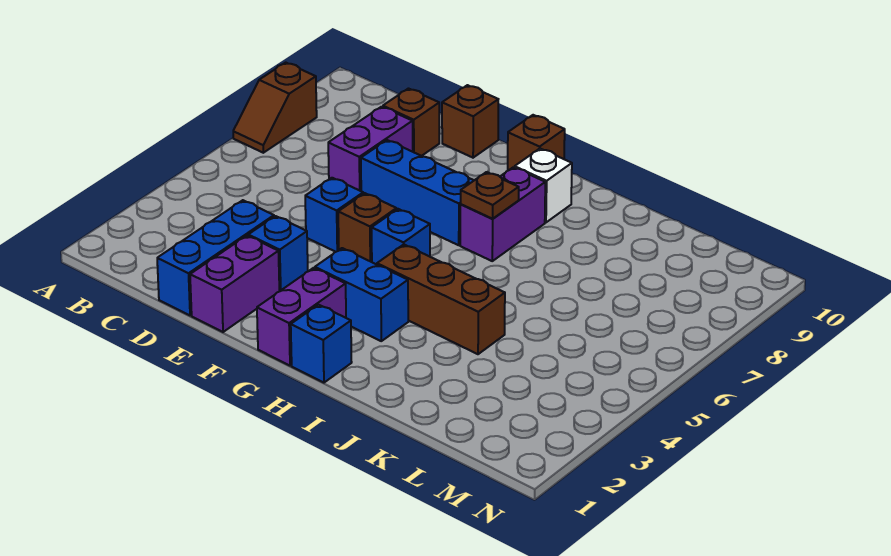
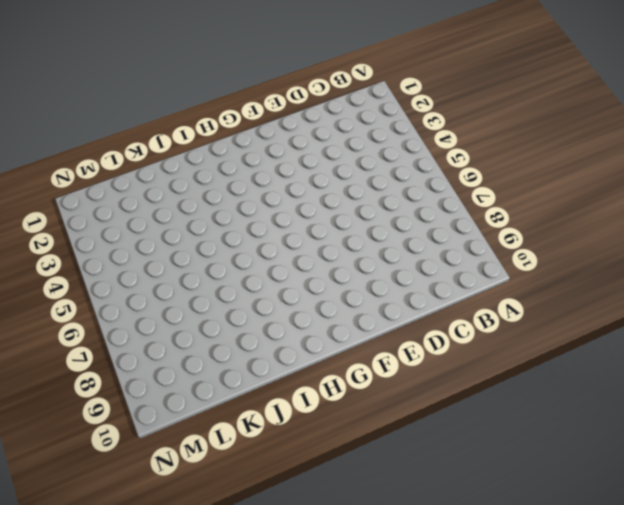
none -> brown 1x2 slope [233,63,317,153]
none -> blue 1x3 brick [157,200,274,315]
none -> purple 1x2 brick [328,107,413,191]

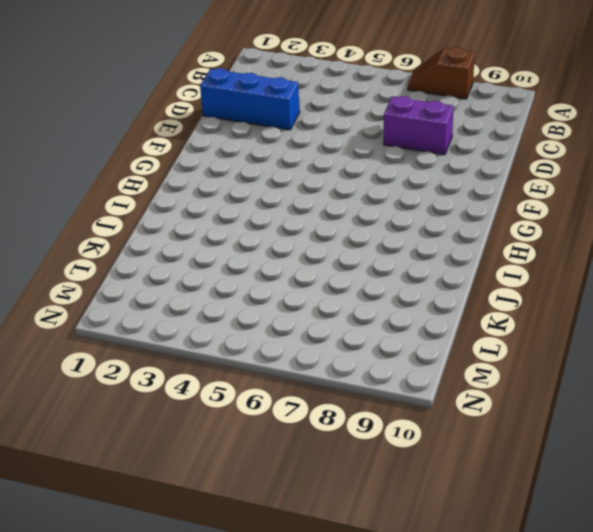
none -> brown 1x1 brick [383,89,439,156]
none -> purple 1x2 brick [190,236,279,332]
none -> blue 1x1 brick [248,216,308,291]

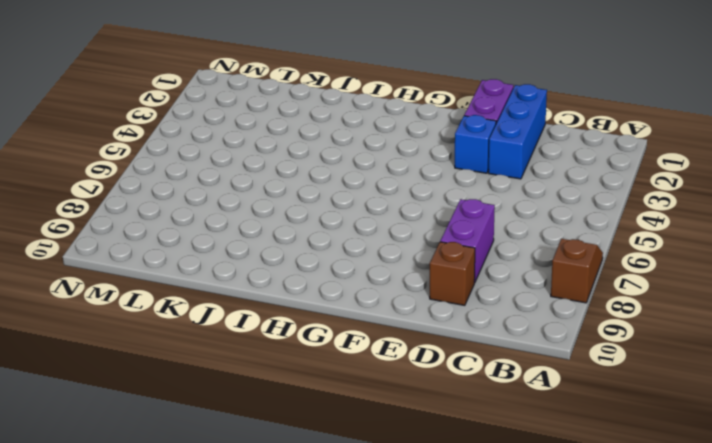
none -> blue 1x1 brick [305,178,363,252]
none -> blue 1x3 brick [361,140,474,245]
none -> brown 1x1 brick [442,85,498,158]

